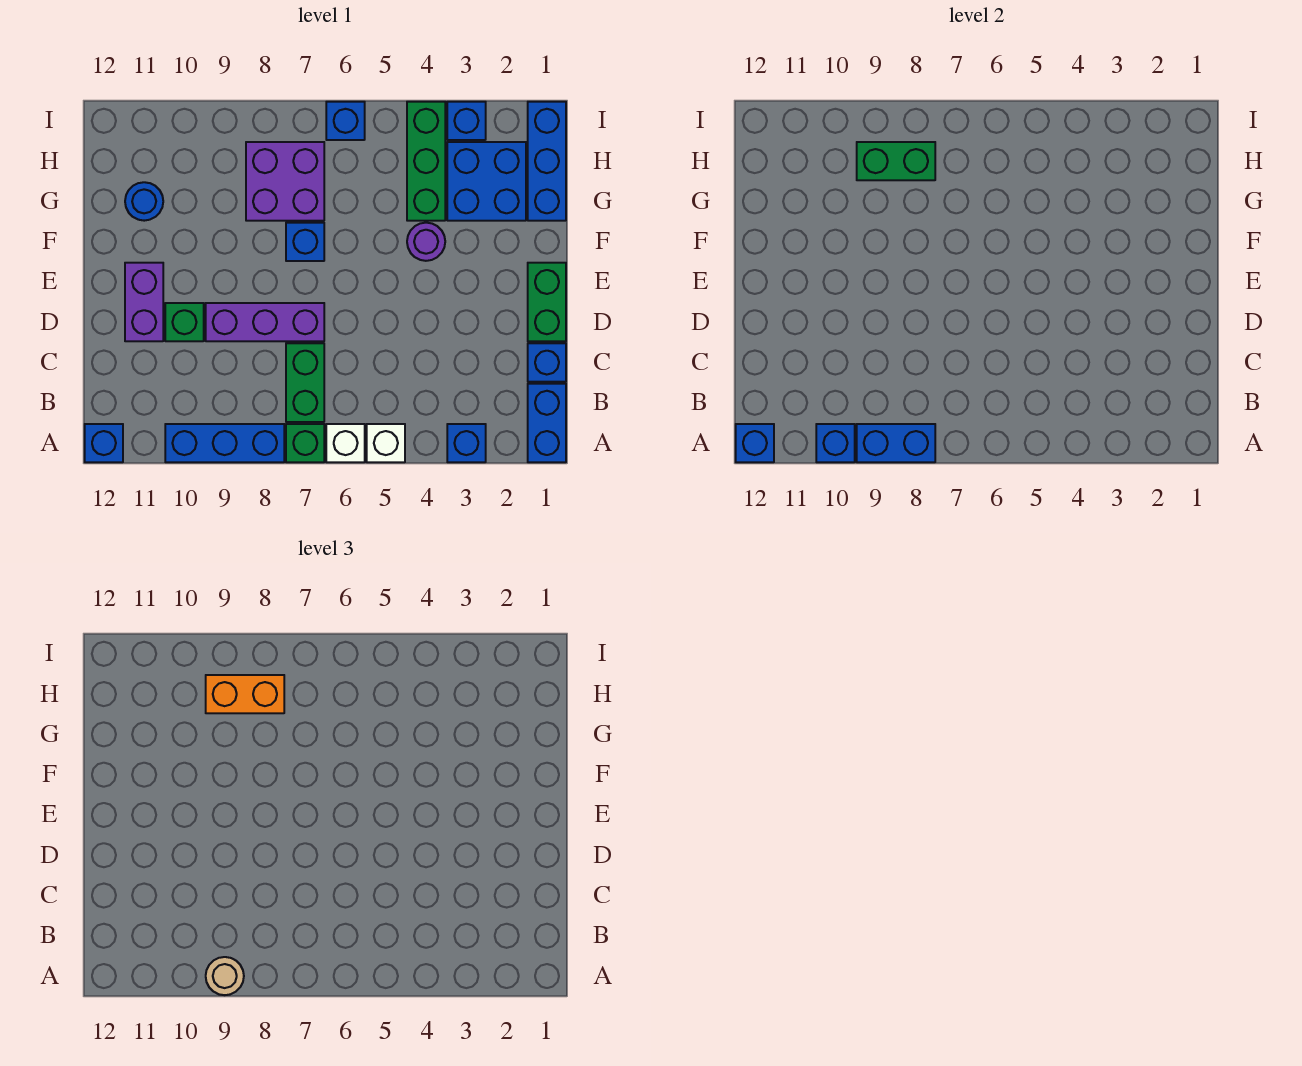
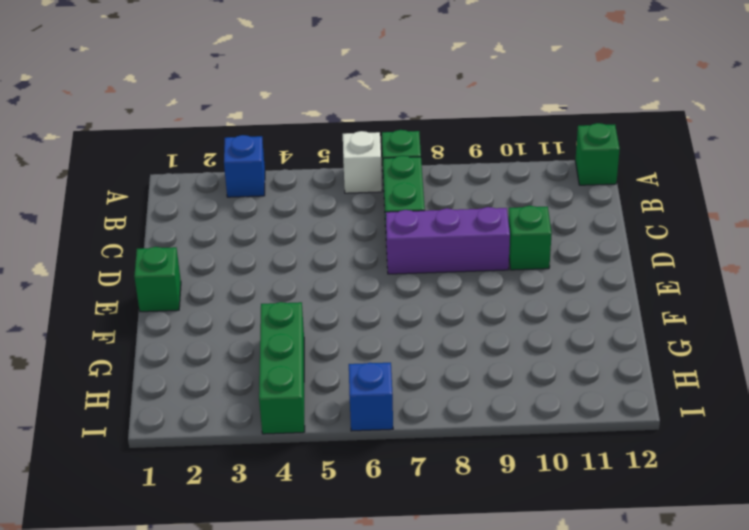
green 1x1 brick [575,123,620,185] -> blue 1x1 brick [85,424,123,462]
green 1x1 brick [134,247,181,312] -> green 1x2 brick [528,263,566,341]
none -> blue 1x2 brick [528,384,566,462]
none -> white 1x1 brick [367,424,405,462]
none -> blue 1x3 brick [165,424,284,462]

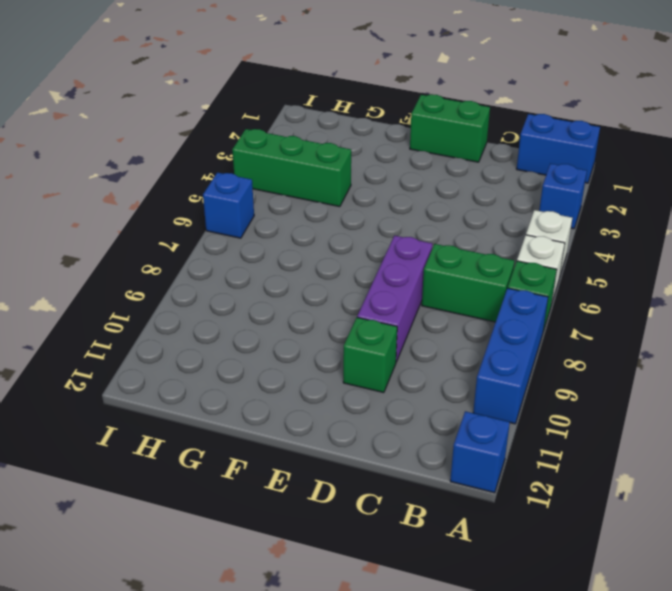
none -> blue 1x1 brick [528,343,566,382]
none -> purple 1x2 brick [125,263,163,341]
none -> purple 1x1 round brick [407,223,445,261]

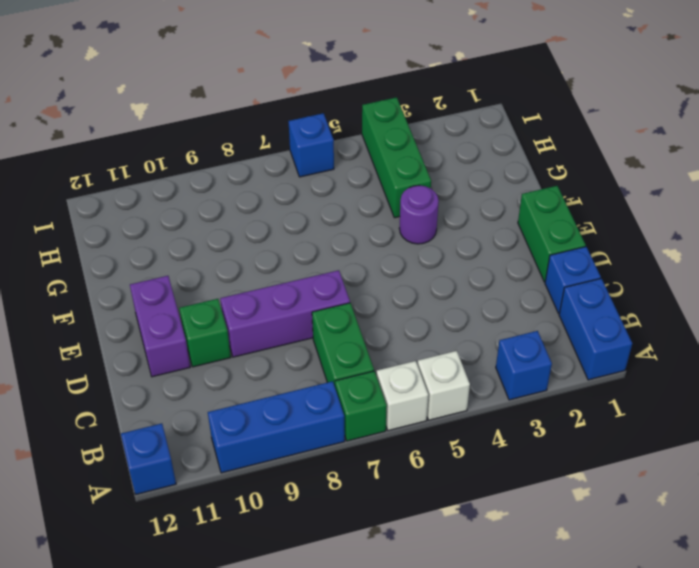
none -> blue 1x1 brick [286,223,324,261]
none -> blue 1x3 brick [528,102,566,221]
none -> blue 2x2 brick [447,142,526,221]

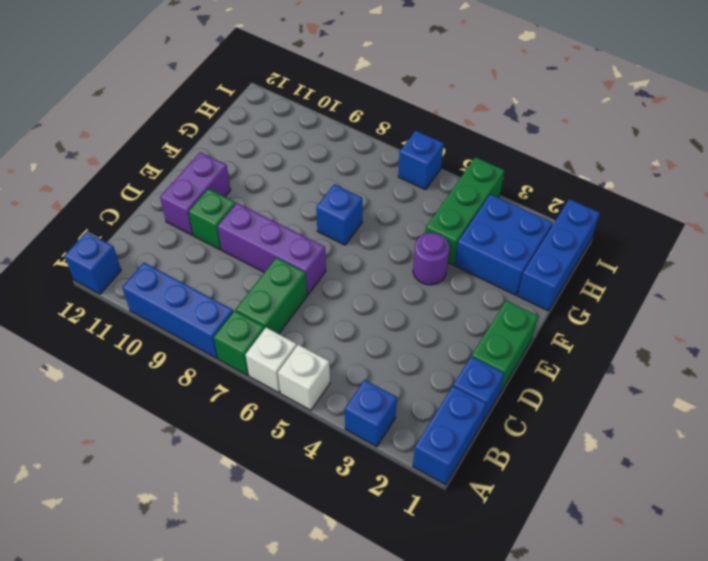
none -> purple 2x2 brick [246,142,324,221]
none -> blue 1x1 round brick [125,182,163,221]
none -> blue 1x1 brick [447,102,486,140]

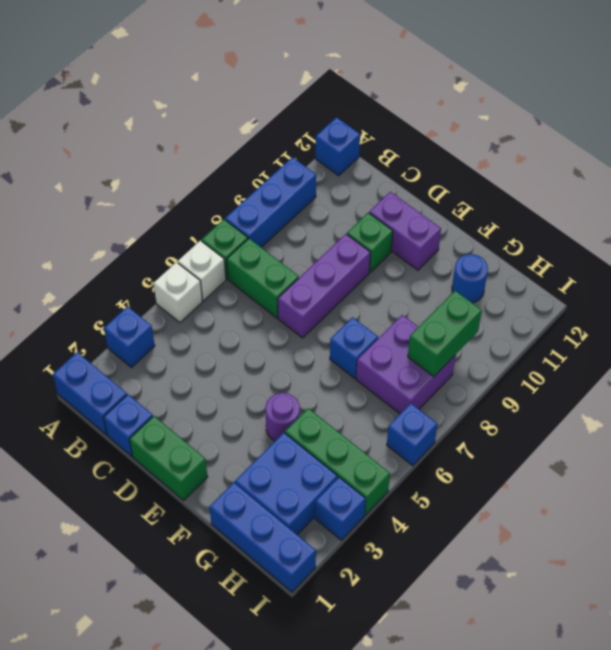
none -> blue 1x2 brick [857,424,935,462]
none -> blue 1x1 brick [816,424,855,462]
none -> blue 1x1 brick [736,424,774,462]

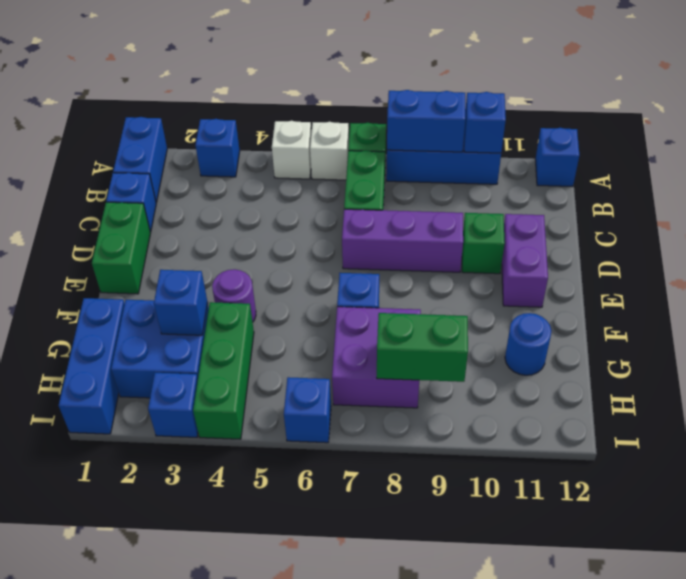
blue 1x1 brick [154,270,208,335] -> blue 1x1 brick moved to [736,424,774,462]
none -> tan 1x1 round brick [206,957,244,995]
none -> orange 1x2 brick [206,675,284,713]

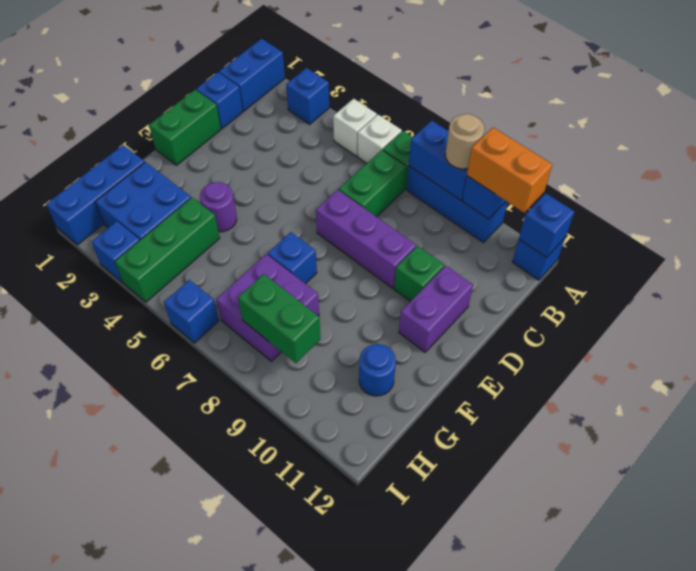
orange 1x2 brick [467,128,552,213] -> orange 1x2 brick moved to [206,675,284,713]

